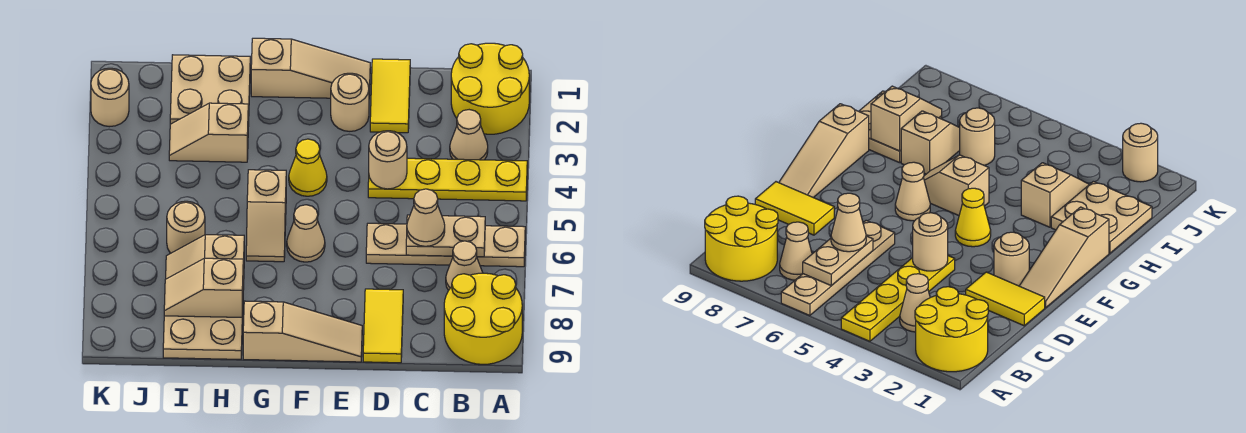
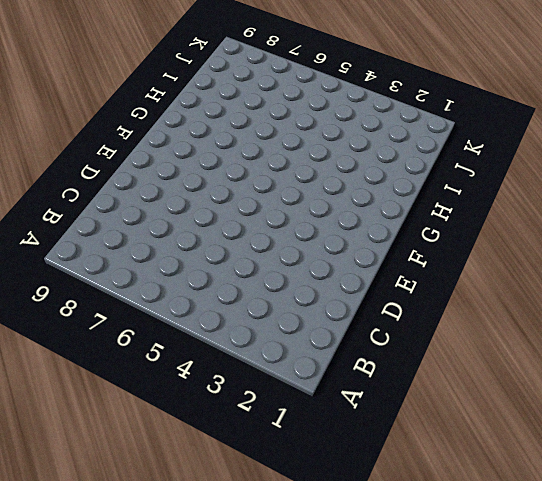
none -> yellow 2x2 round brick [451,43,529,134]
none -> yellow 1x4 plate [368,158,527,201]
none -> tan 1x4 plate [366,223,525,267]

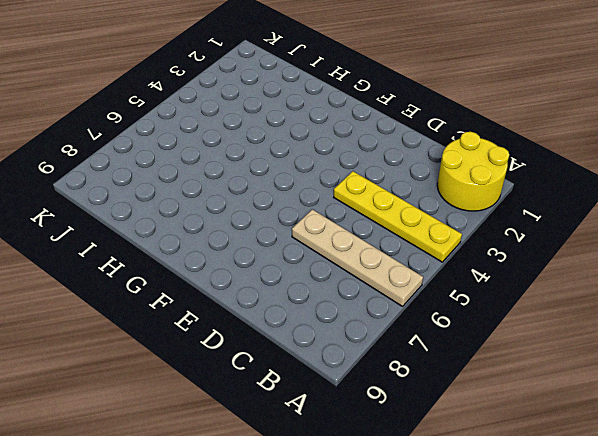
none -> yellow 2x2 round brick [444,273,522,364]
none -> tan 1x1 cone [450,110,488,160]
none -> tan 1x1 cone [446,241,483,291]

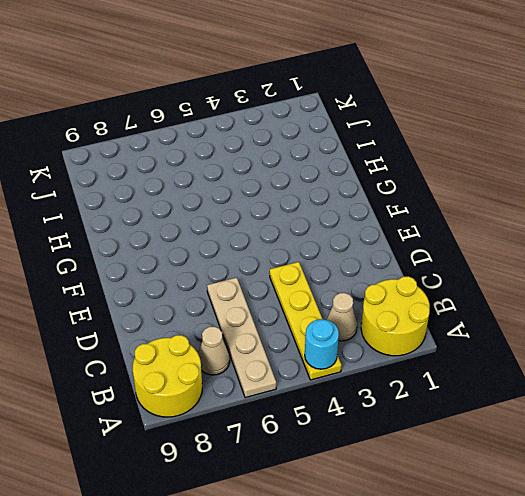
cyan 1x1 round brick [305,319,339,369] -> none
none -> yellow 1x2 tile [370,59,410,133]
none -> yellow 1x2 tile [363,289,403,363]
none -> tan 1x3 slope [251,38,370,98]

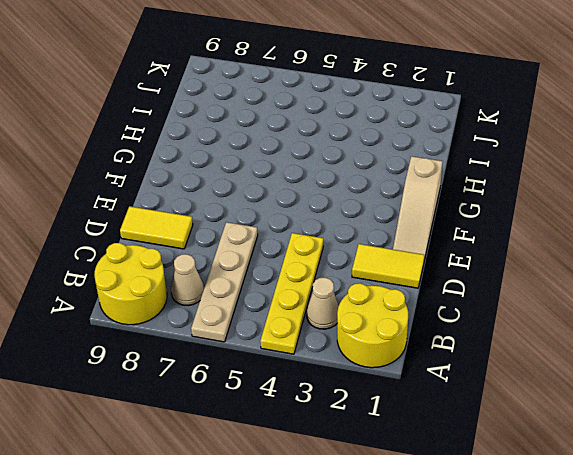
none -> tan 1x1 round brick [331,73,369,131]
none -> tan 1x3 slope [243,301,362,362]
none -> yellow 1x1 cone [289,139,327,196]

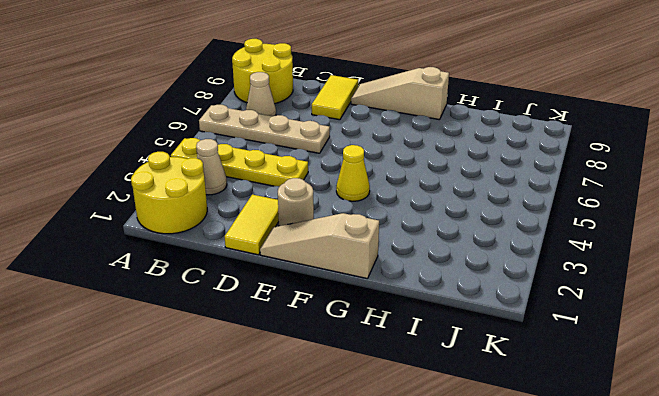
none -> tan 1x1 cone [287,205,325,262]
none -> tan 1x2 slope [246,170,286,262]
none -> tan 2x2 plate [170,55,250,126]

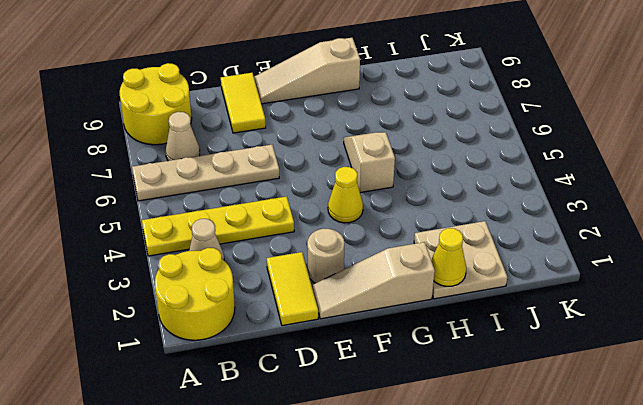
yellow 1x1 cone [431,228,466,286] -> none
none -> tan 1x1 cone [287,205,325,262]
none -> tan 1x2 slope [169,103,248,162]
none -> tan 1x2 slope [166,235,244,290]

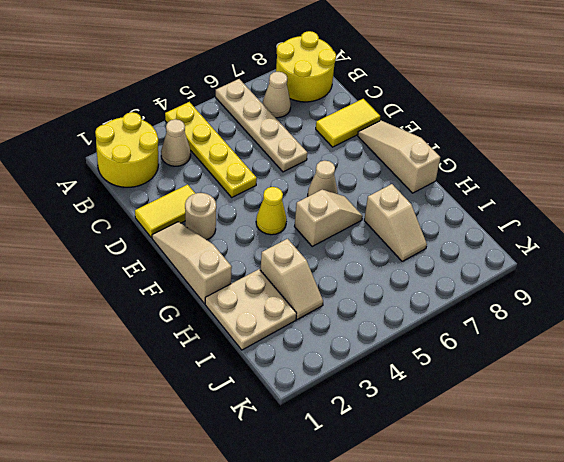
none -> tan 2x2 plate [163,314,243,359]
none -> tan 1x1 round brick [167,201,205,253]
none -> tan 1x1 round brick [91,68,129,127]

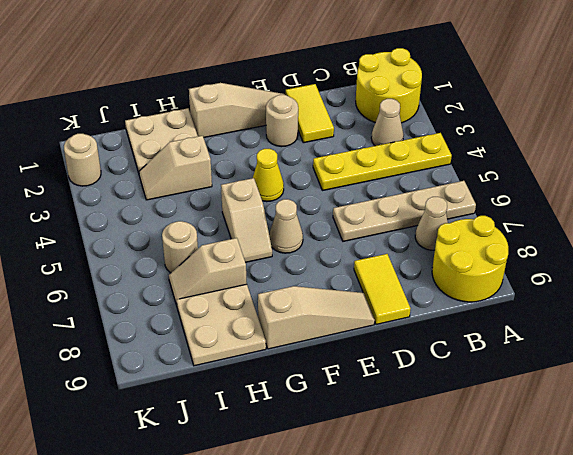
none -> tan 1x2 plate [406,215,485,257]
none -> tan 1x1 round brick [369,131,407,189]
none -> tan 1x2 slope [164,258,243,317]

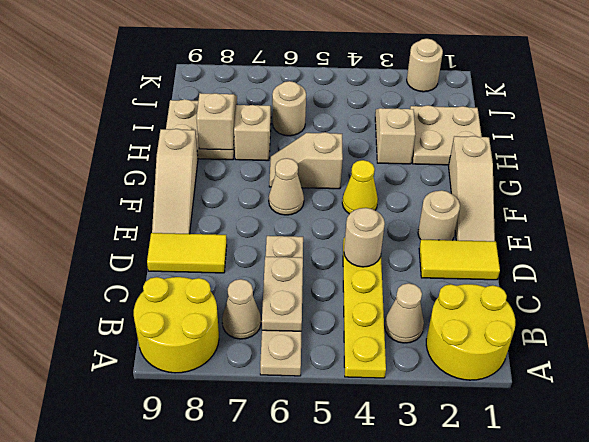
none -> tan 1x1 cone [407,189,445,246]

